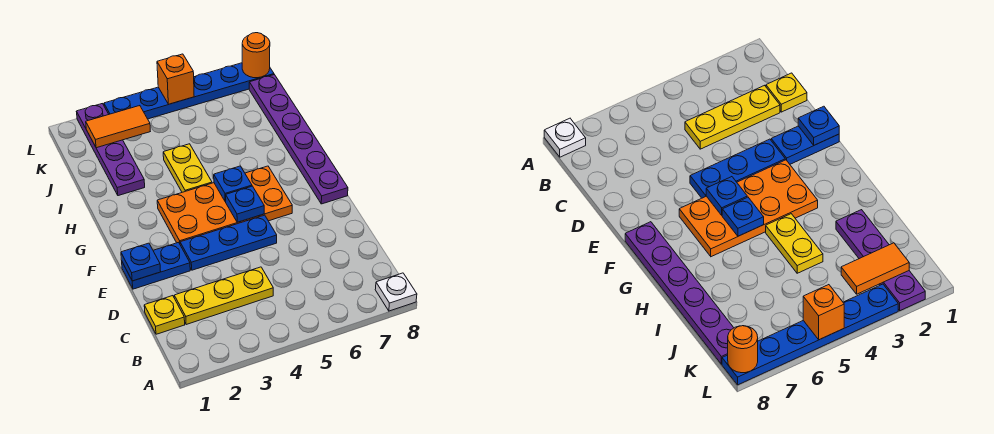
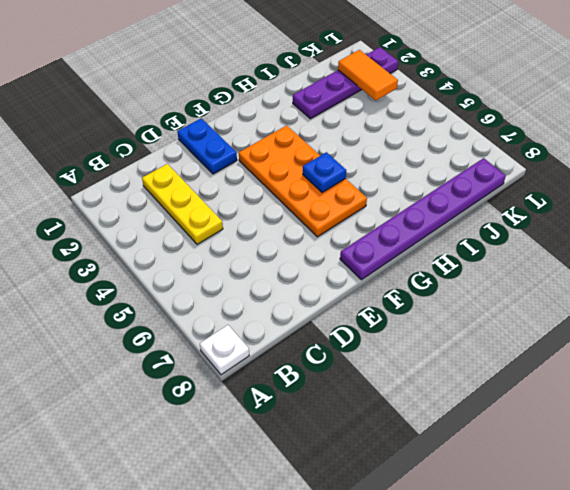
none -> yellow 1x1 plate [144,296,185,334]
none -> blue 1x3 plate [180,215,277,270]
none -> yellow 1x2 plate [163,144,212,192]

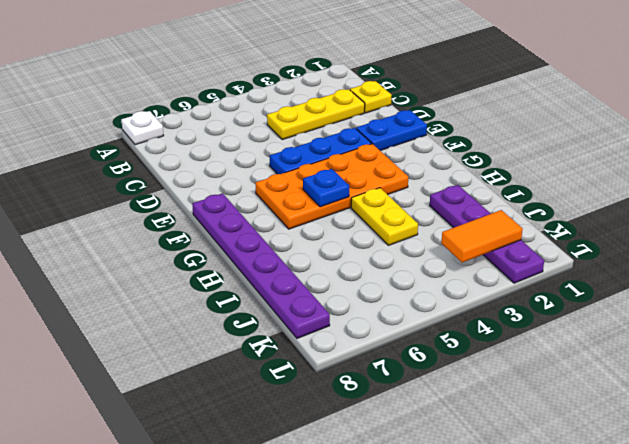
none -> blue 1x6 plate [104,63,274,119]
none -> blue 1x1 plate [121,243,161,281]
none -> blue 1x1 plate [226,186,264,222]

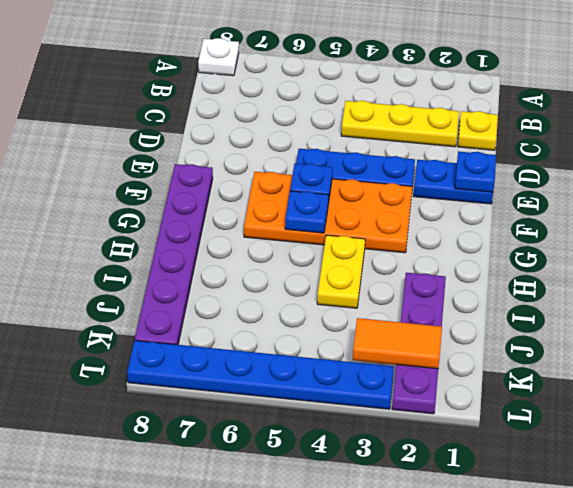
none -> orange 1x1 brick [157,54,194,104]
none -> orange 1x1 round brick [242,33,270,78]

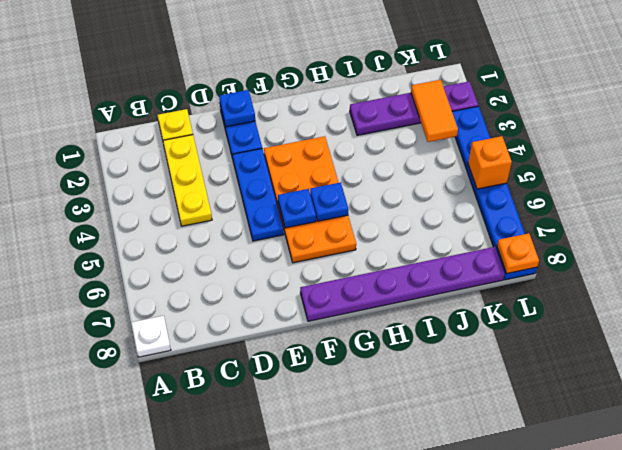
orange 1x1 plate [497,233,539,274] -> orange 1x1 round brick [242,33,270,78]
none -> yellow 1x2 plate [163,144,212,192]

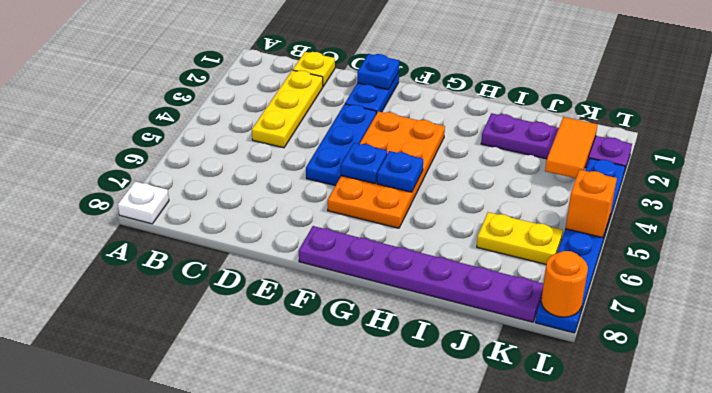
yellow 1x2 plate [477,212,563,264] -> yellow 1x2 plate moved to [163,144,212,192]

